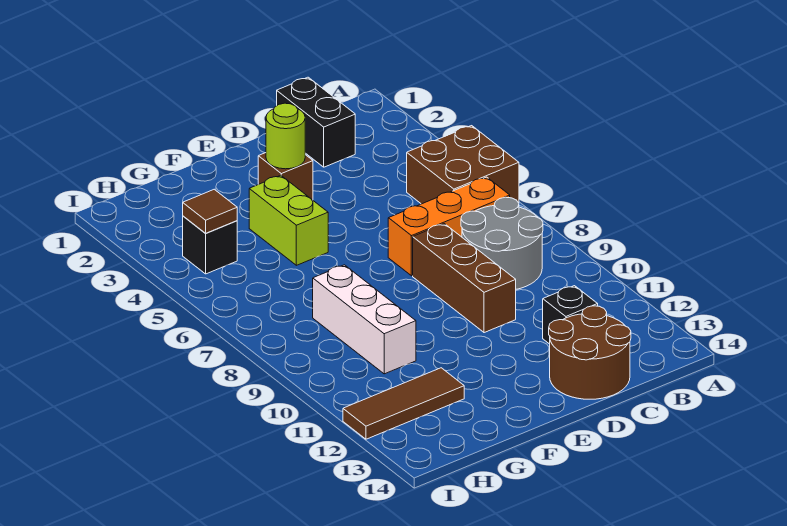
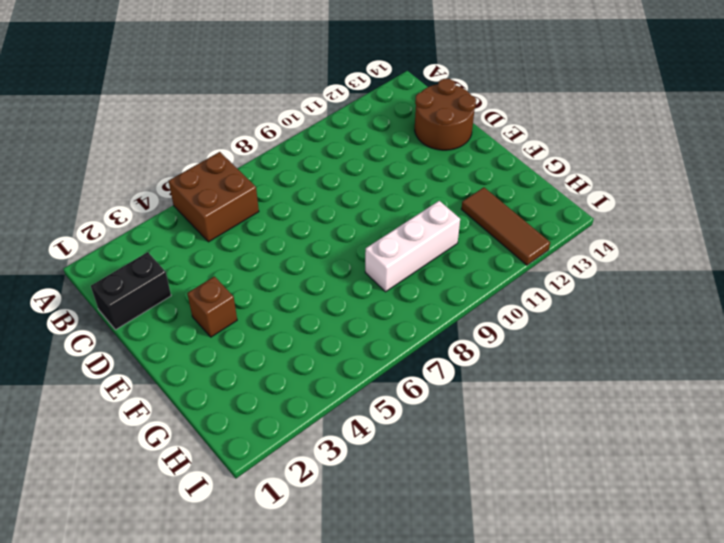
none -> orange 1x3 brick [388,177,510,276]
none -> grey 2x2 round brick [461,197,543,289]
none -> black 1x1 brick [543,286,598,344]

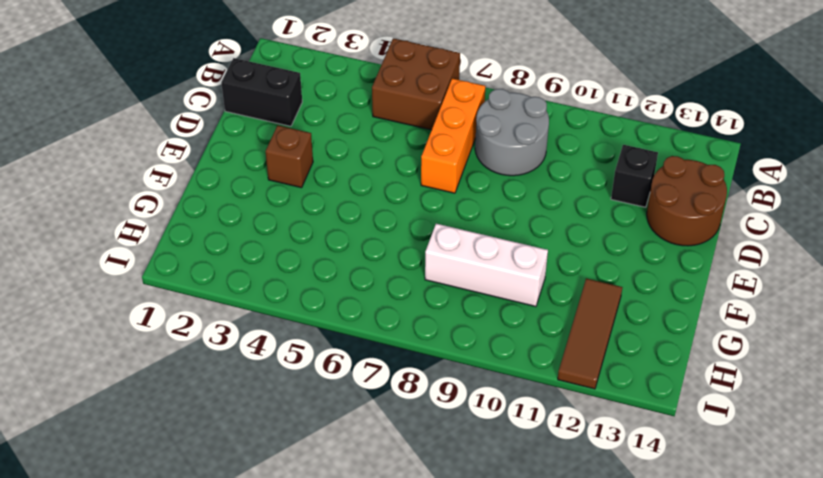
none -> brown 1x3 brick [413,224,516,333]
none -> lime 1x2 brick [249,175,328,265]
none -> black 1x1 brick [183,216,237,274]

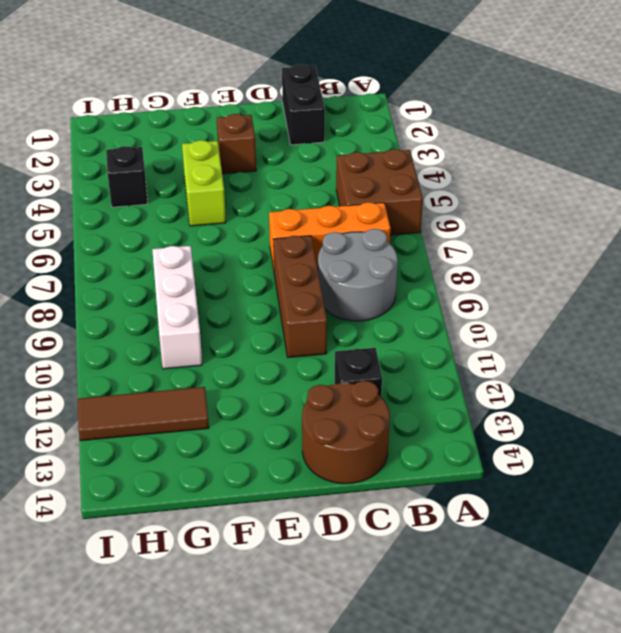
none -> lime 1x1 round brick [266,103,305,169]
none -> brown 1x1 tile [183,189,237,233]

